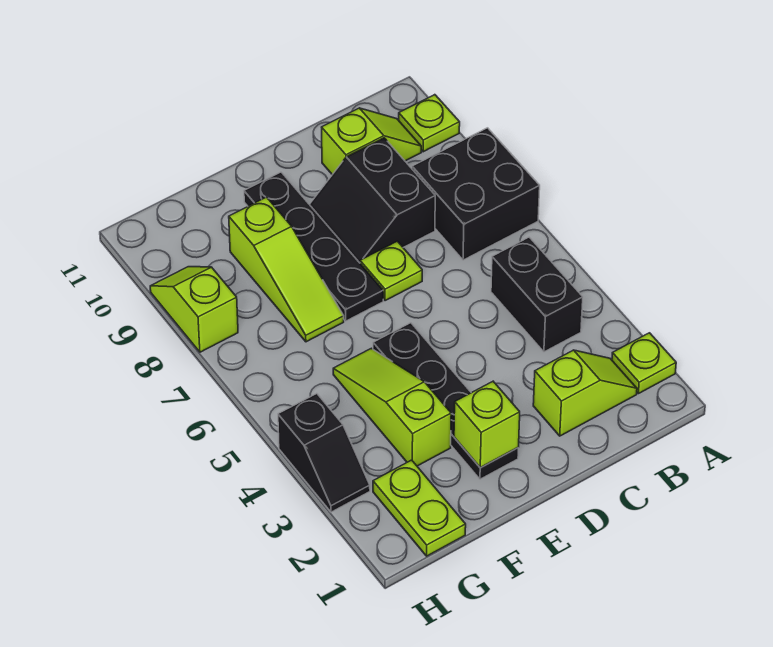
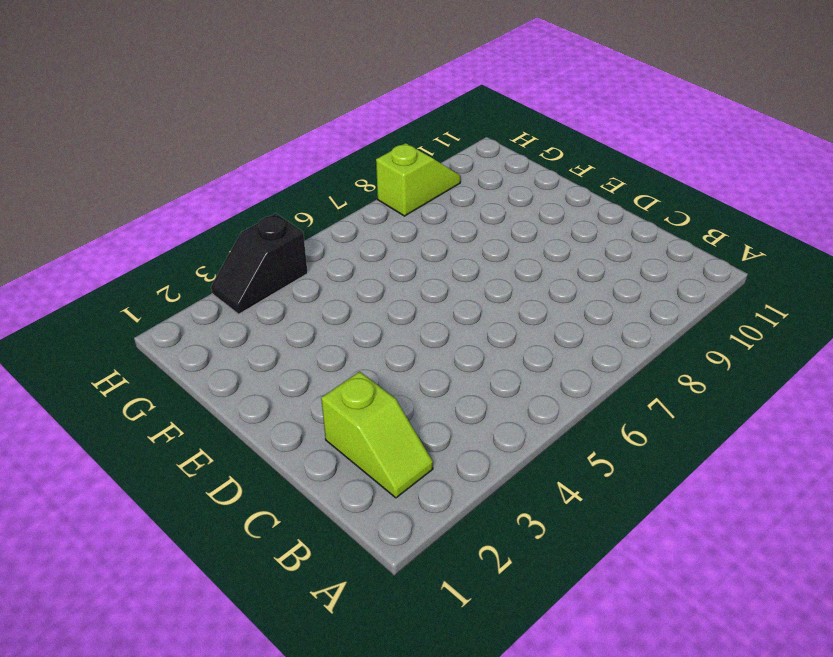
none -> lime 1x1 plate [612,333,676,394]
none -> black 2x2 brick [412,128,540,260]
none -> lime 1x1 plate [399,95,460,152]

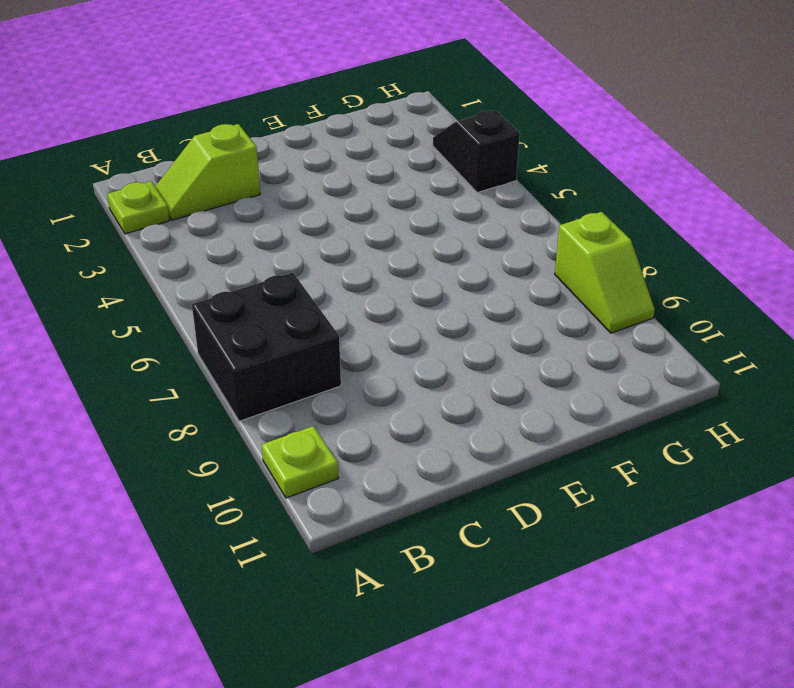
none -> black 1x2 brick [491,237,583,352]
none -> lime 1x2 slope [322,108,421,175]
none -> black 2x2 slope [309,138,435,263]

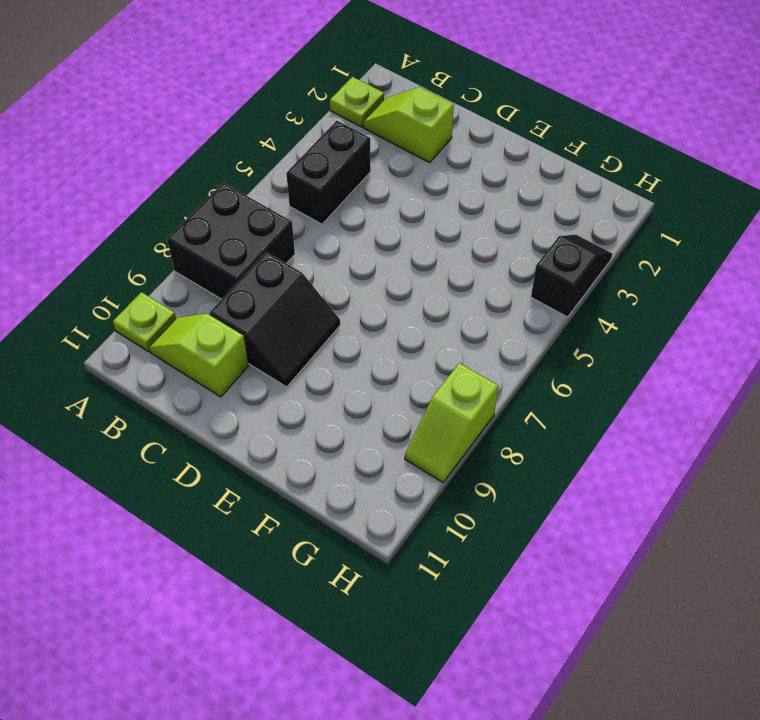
none -> lime 1x1 plate [360,241,422,301]
none -> black 1x4 plate [373,323,518,479]
none -> black 1x4 plate [244,172,383,321]

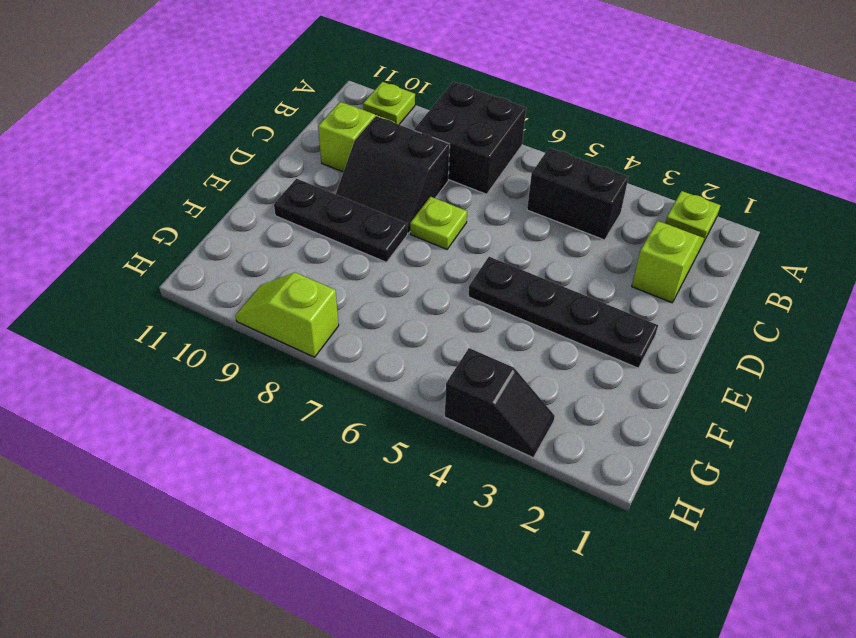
black 1x3 plate [274,179,407,262] -> black 1x4 plate [244,172,383,321]
none -> lime 1x3 slope [333,348,451,466]
none -> lime 1x3 slope [229,197,344,342]
none -> lime 1x2 plate [373,460,466,556]

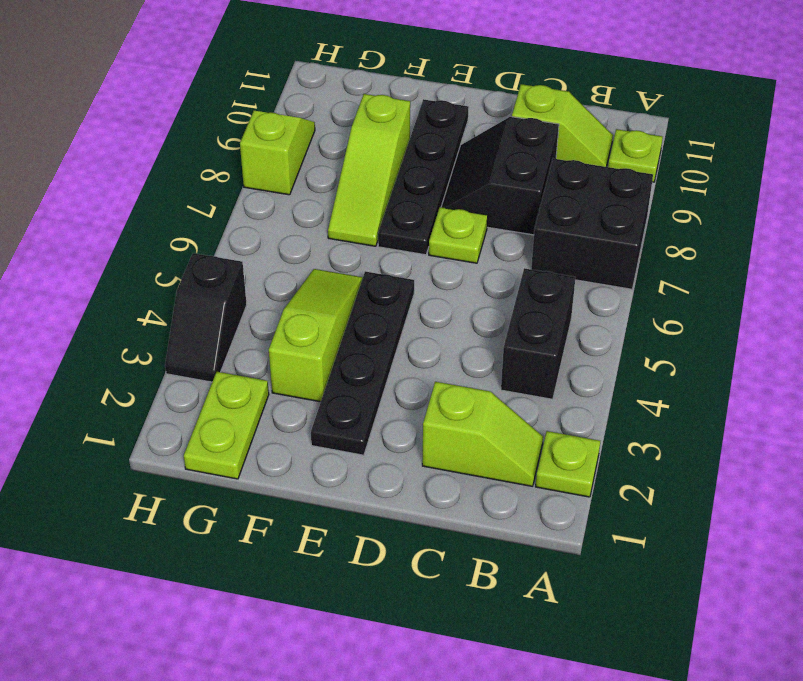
none -> lime 1x1 brick [454,381,520,467]

